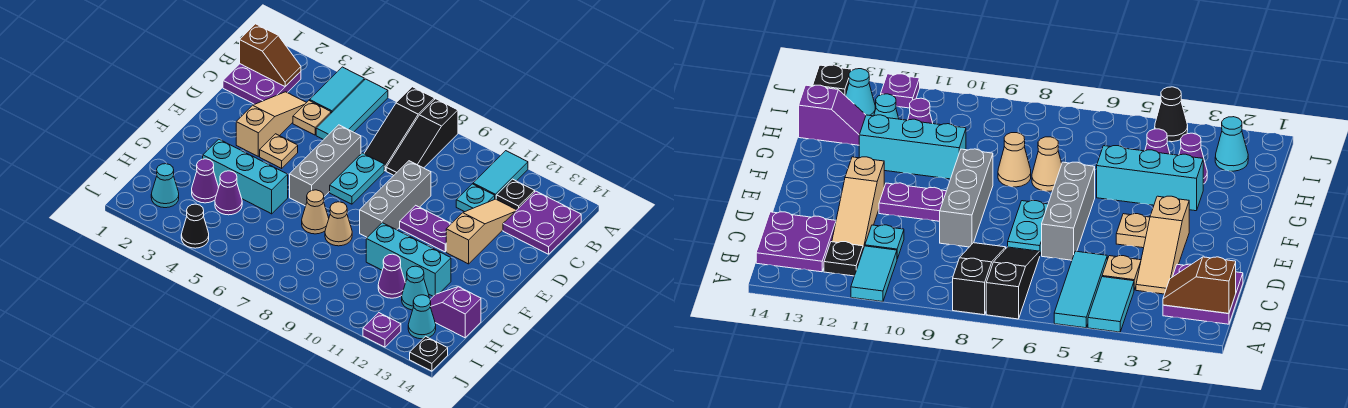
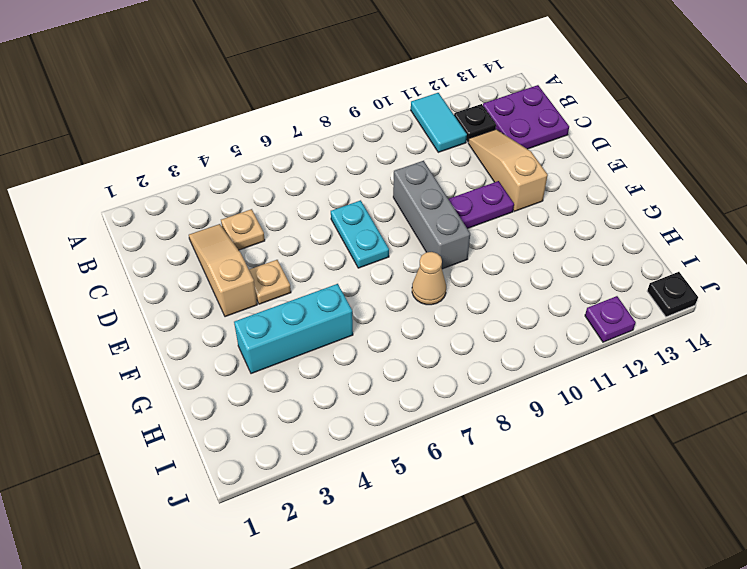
none -> cyan 1x2 tile [310,67,364,113]
none -> cyan 1x3 tile [316,79,388,140]
none -> black 1x3 slope [364,87,435,171]
none -> black 1x3 slope [386,99,458,175]

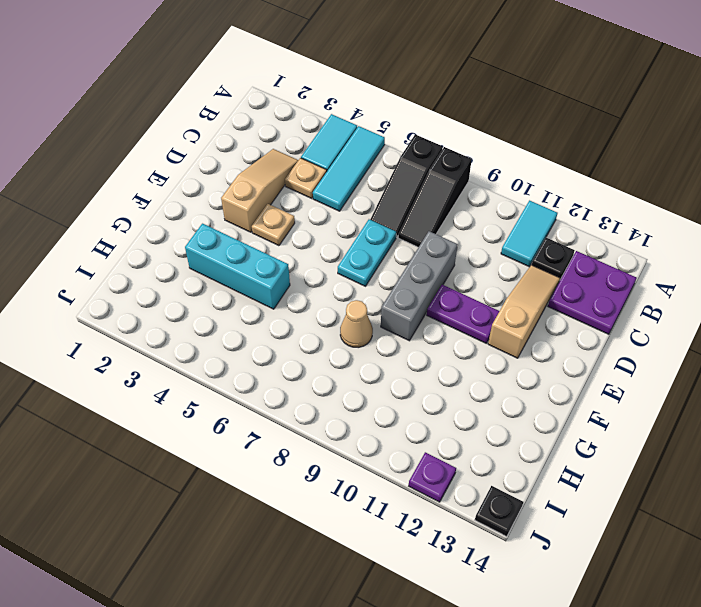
none -> purple 2x2 plate [223,64,301,104]
none -> cyan 1x1 plate [456,184,495,212]
none -> grey 1x3 brick [290,125,361,206]
none -> tan 1x1 cone [302,190,329,234]

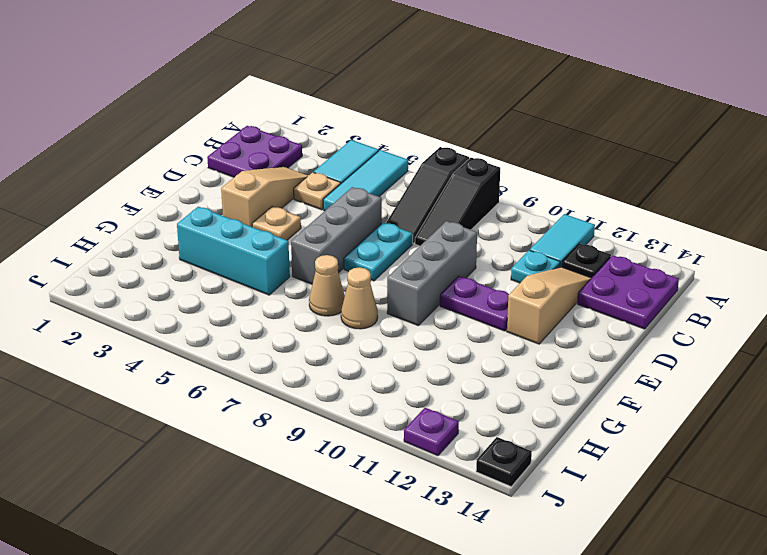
none -> cyan 1x3 brick [366,223,451,296]
none -> purple 1x1 cone [192,159,219,203]
none -> purple 1x1 cone [215,171,242,215]
none -> purple 1x1 cone [378,254,405,298]

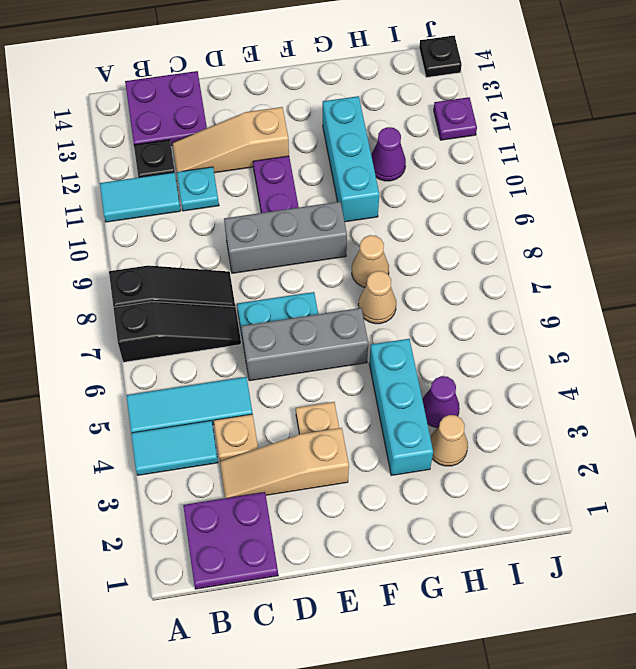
tan 1x1 cone [430,415,468,466] -> purple 1x1 cone [192,159,219,203]
none -> cyan 1x1 cone [402,266,429,310]
none -> purple 1x2 slope [430,287,481,338]
none -> cyan 1x1 cone [151,164,179,208]
none -> cyan 1x1 cone [408,295,436,339]

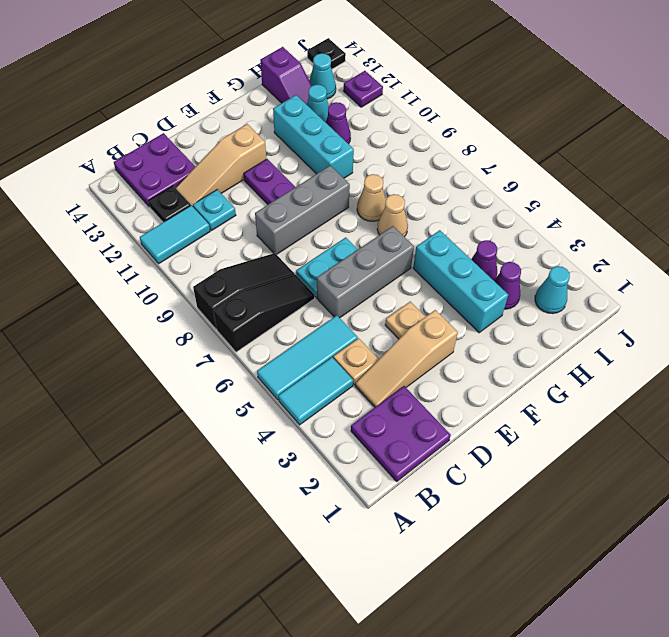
none -> black 1x1 cone [181,204,209,248]
none -> brown 1x2 slope [240,24,301,86]

